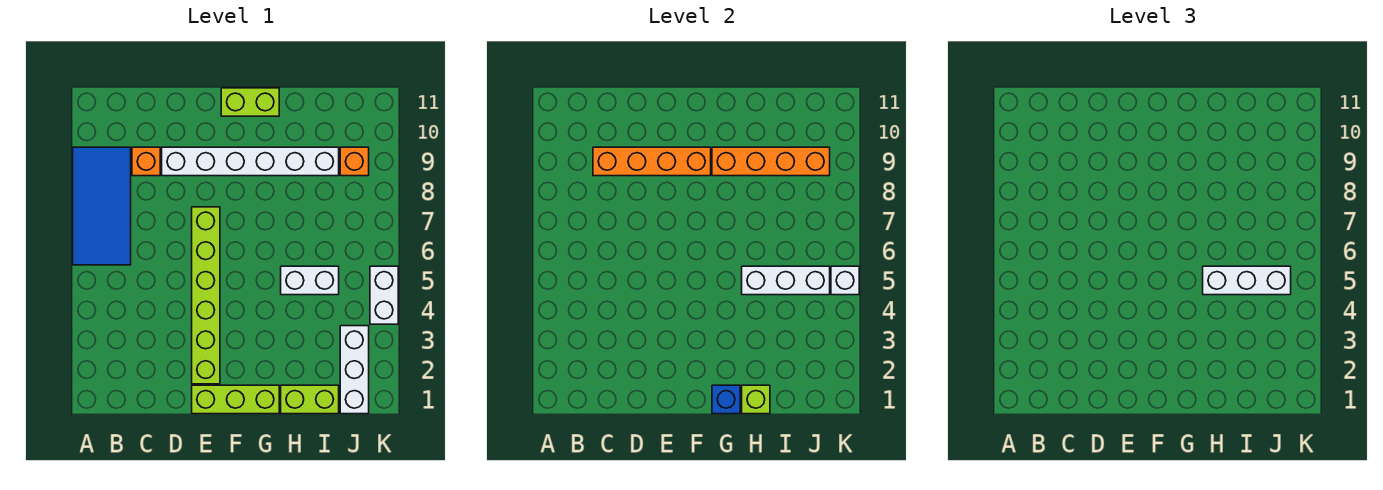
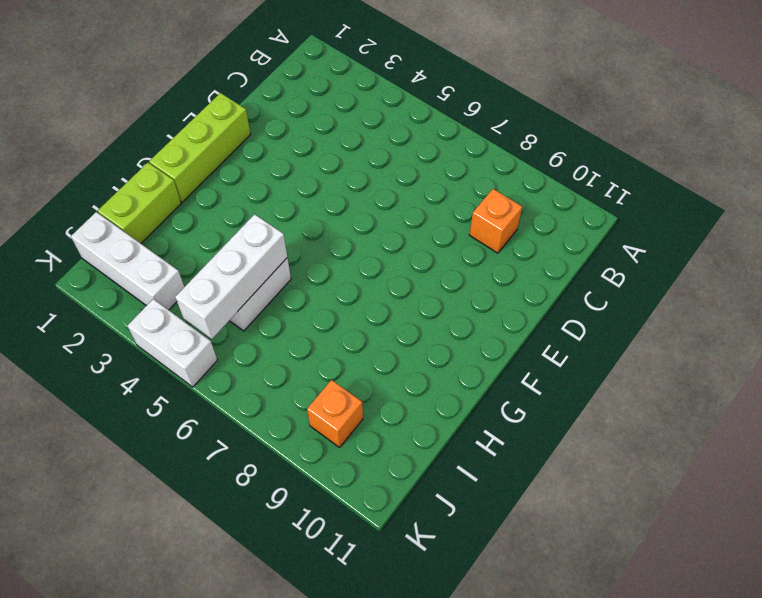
none -> blue 2x4 tile [73,147,131,265]
none -> white 1x6 brick [162,147,339,176]
none -> lime 1x6 brick [192,207,220,384]

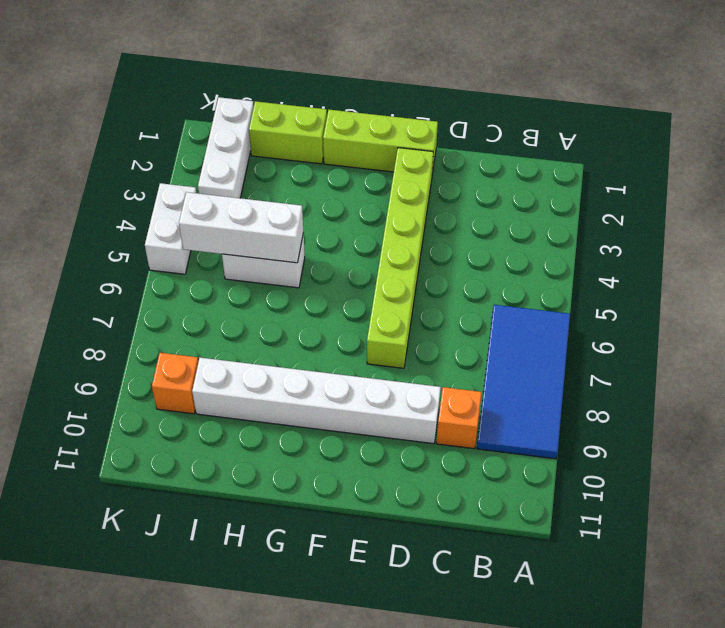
none -> lime 1x2 brick [221,88,279,116]
none -> orange 1x4 brick [593,147,711,176]
none -> blue 1x1 brick [712,385,740,414]

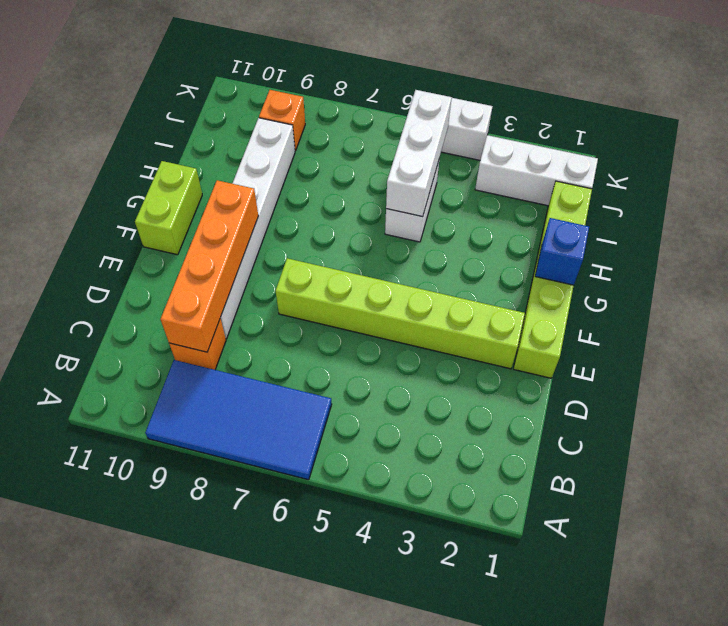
none -> orange 1x4 brick [712,147,830,176]
none -> lime 1x1 brick [742,385,770,414]
none -> white 1x1 brick [831,266,859,295]

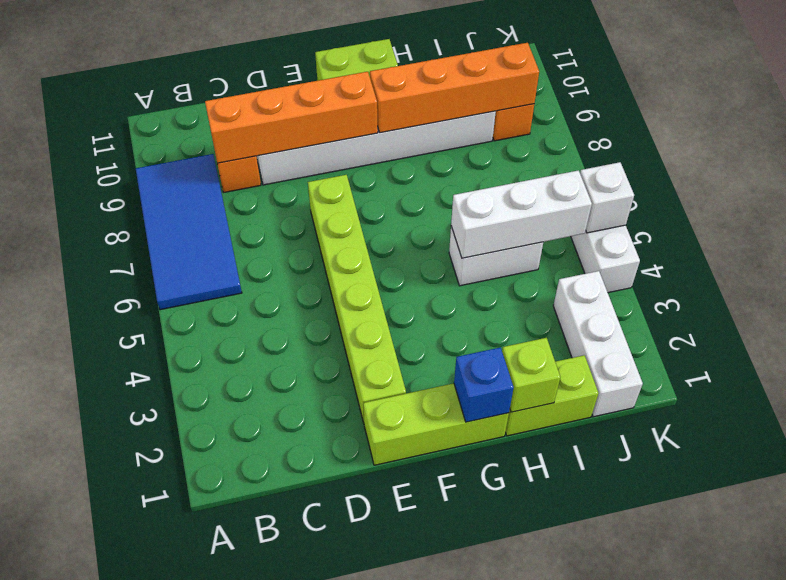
none -> white 1x3 brick [1203,266,1291,295]

